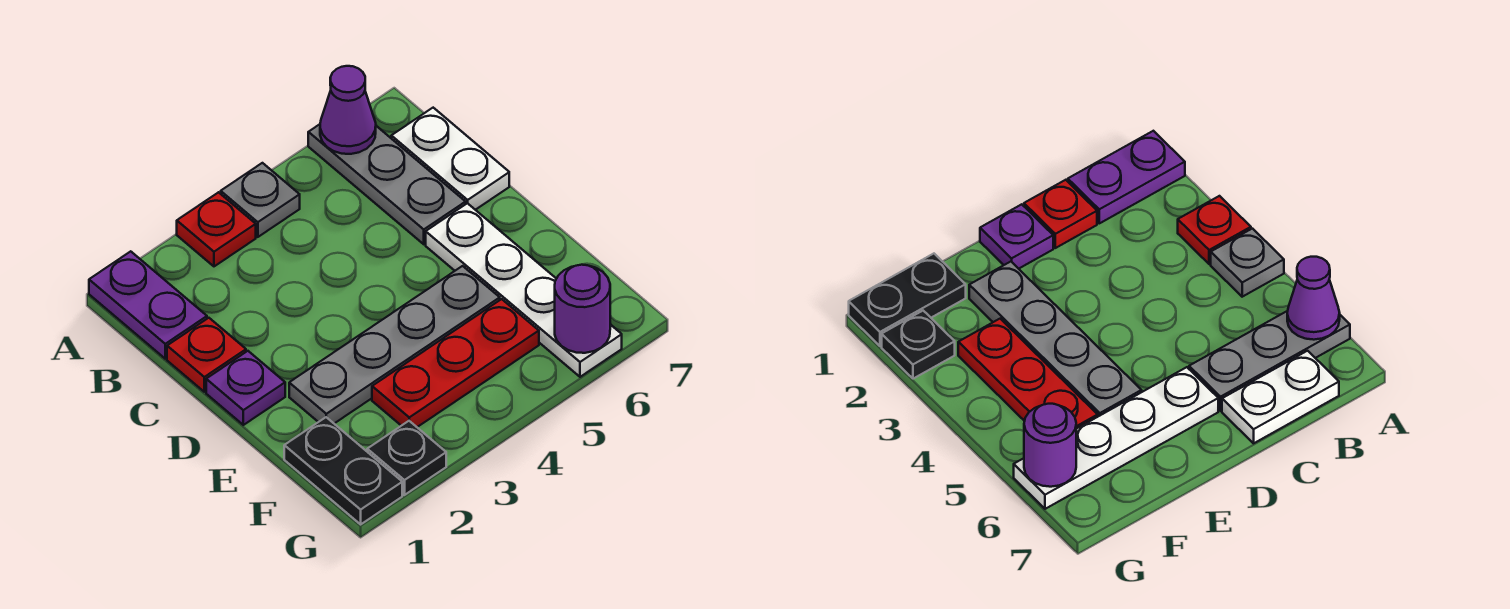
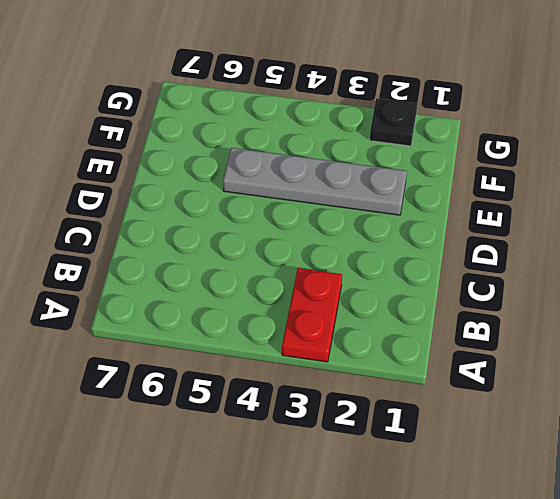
red 1x2 plate [282,268,342,362] -> red 1x1 plate [177,192,256,266]
none -> purple 1x2 plate [89,251,207,359]
none -> grey 1x1 plate [221,163,300,237]
none -> grey 1x3 plate [308,124,466,244]

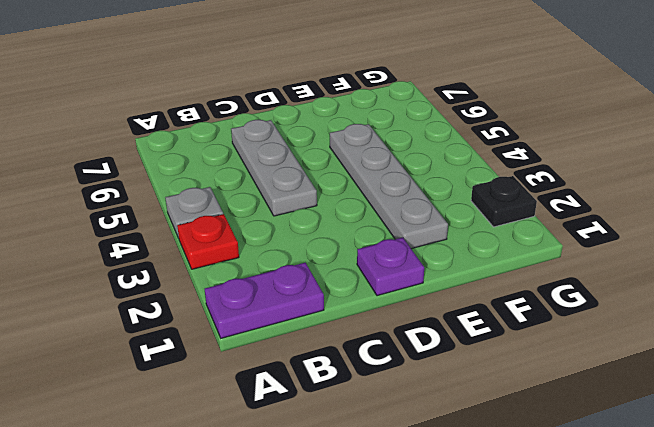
grey 1x3 plate [231,120,317,216] -> grey 1x3 plate turned to [308,124,466,244]
none -> white 1x2 plate [391,108,509,210]
none -> red 1x1 plate [167,318,246,392]
none -> white 1x4 plate [426,203,622,377]

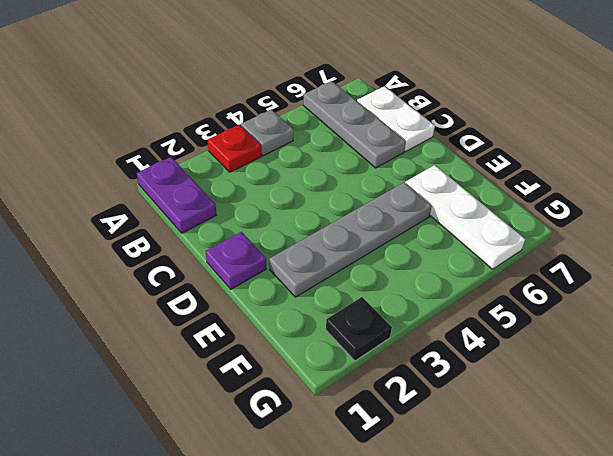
white 1x3 plate [405,165,525,269] -> white 1x4 plate [426,203,622,377]
none -> red 1x1 plate [167,318,246,392]
none -> black 1x2 plate [284,417,402,524]
none -> red 1x3 plate [372,299,539,427]

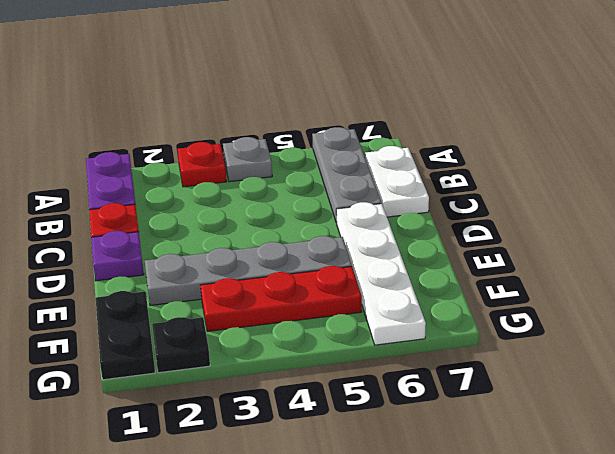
none -> purple 1x1 cone [320,66,376,154]
none -> purple 1x1 round brick [555,265,610,353]

